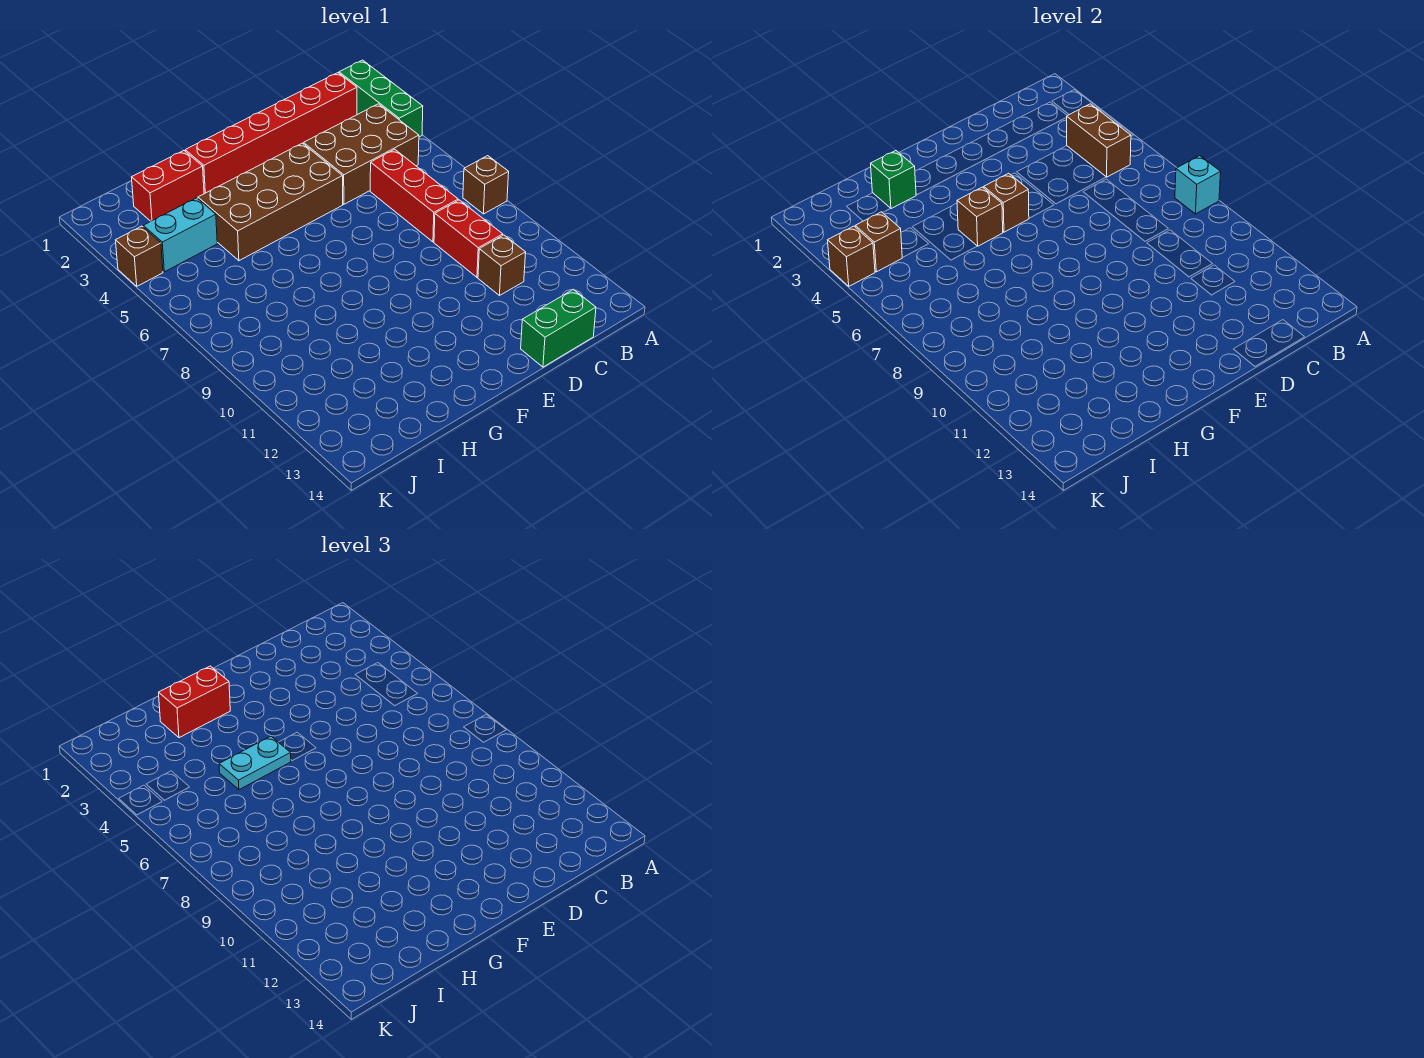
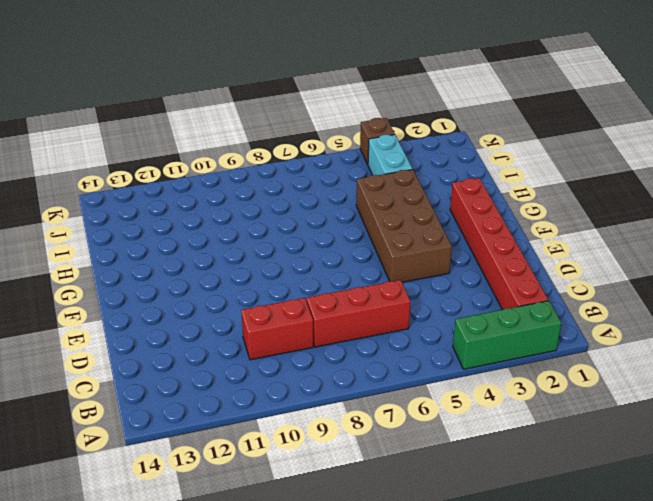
none -> brown 1x1 brick [463,156,509,214]
none -> brown 2x3 brick [304,104,419,204]
none -> brown 1x1 brick [478,235,526,295]

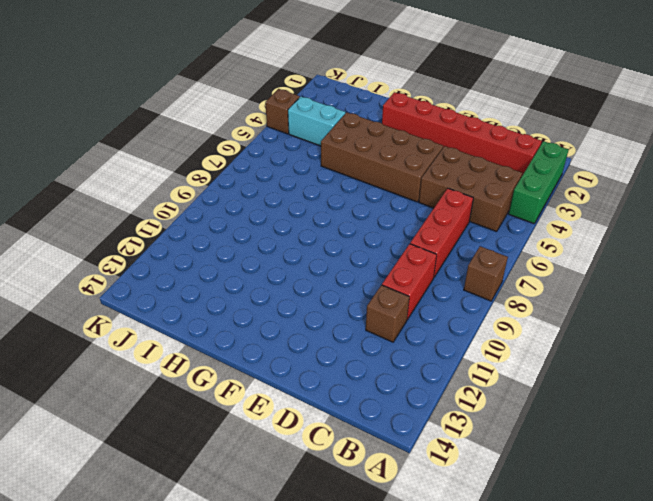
none -> green 1x2 brick [521,289,596,367]
none -> red 1x2 brick [132,151,204,221]
none -> cyan 1x1 brick [1175,156,1221,214]

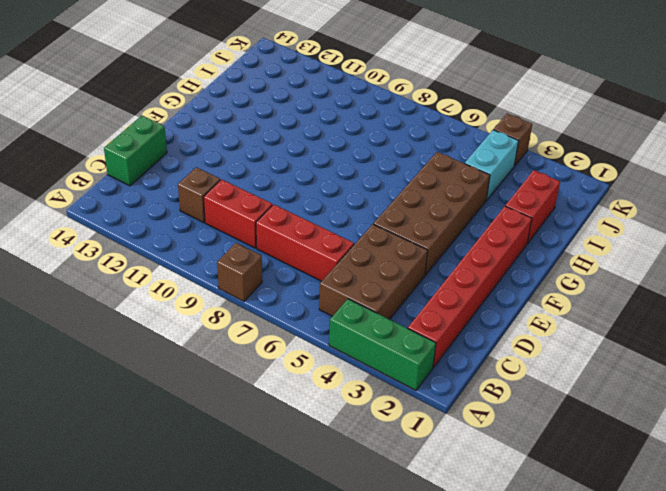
none -> cyan 1x1 brick [1175,156,1221,214]
none -> brown 1x2 brick [1066,104,1131,177]
none -> brown 1x1 brick [984,173,1029,232]

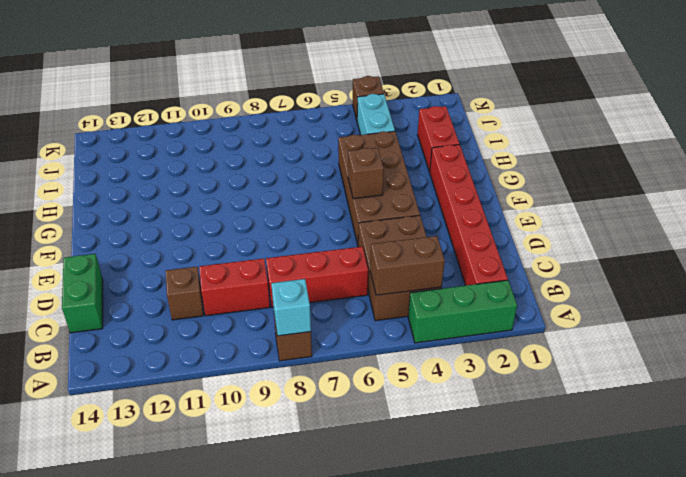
none -> brown 1x1 brick [957,187,1003,246]
none -> green 1x1 brick [871,151,916,209]
none -> brown 1x1 brick [855,212,902,272]

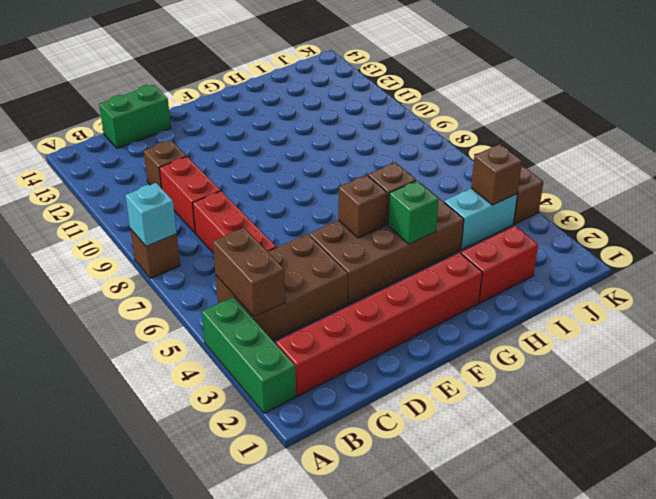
green 1x1 brick [388,181,439,244] -> green 1x1 brick moved to [871,151,916,209]
none -> brown 1x1 brick [828,226,875,286]
none -> red 1x2 brick [159,666,230,738]
none -> cyan 1x2 plate [219,736,291,790]

